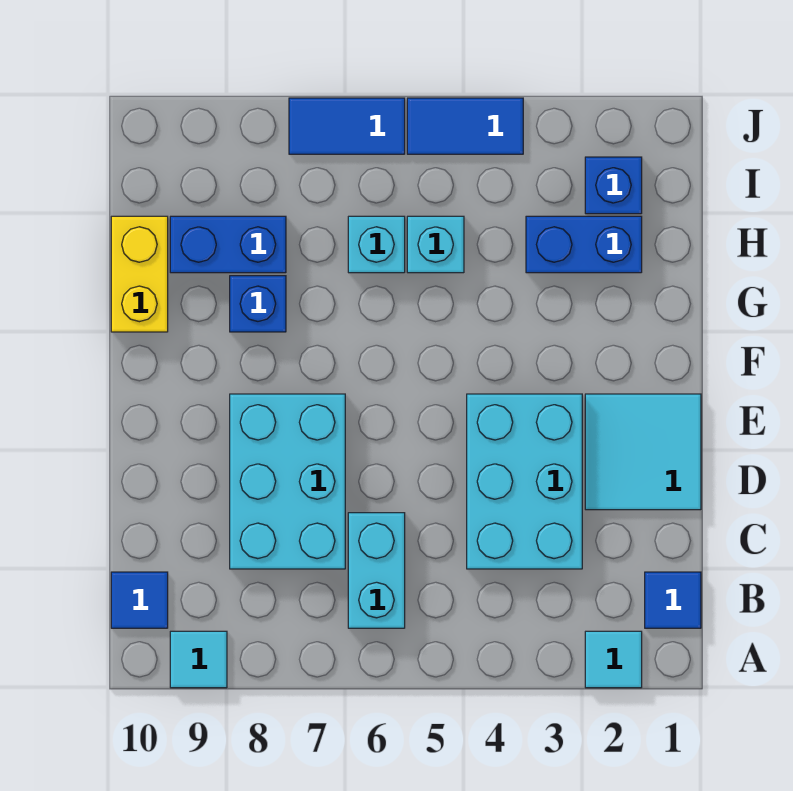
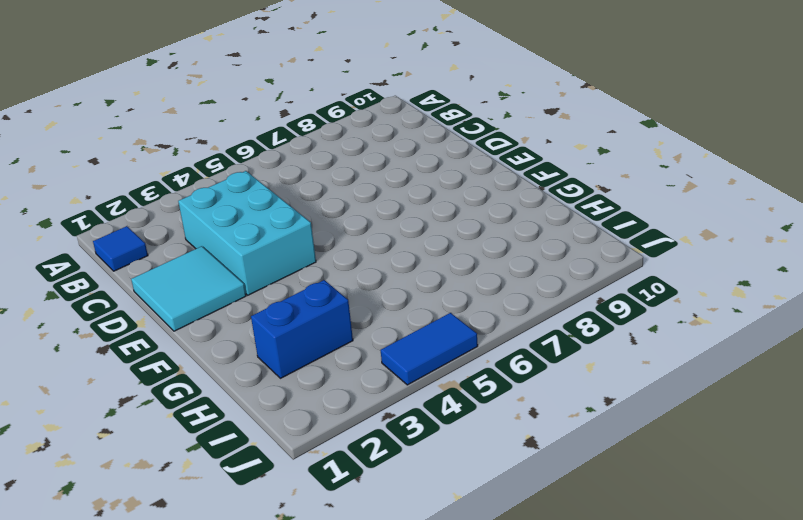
none -> cyan 1x1 tile [585,631,642,688]
none -> cyan 1x1 tile [170,631,227,688]
none -> cyan 1x2 brick [348,513,405,628]

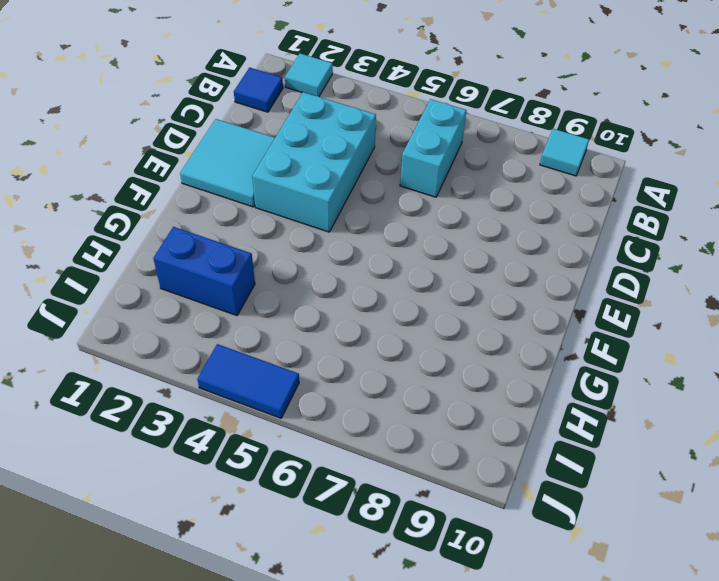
none -> blue 1x1 tile [111,572,168,628]
none -> cyan 2x3 brick [230,394,345,569]
none -> blue 1x1 brick [230,276,286,332]

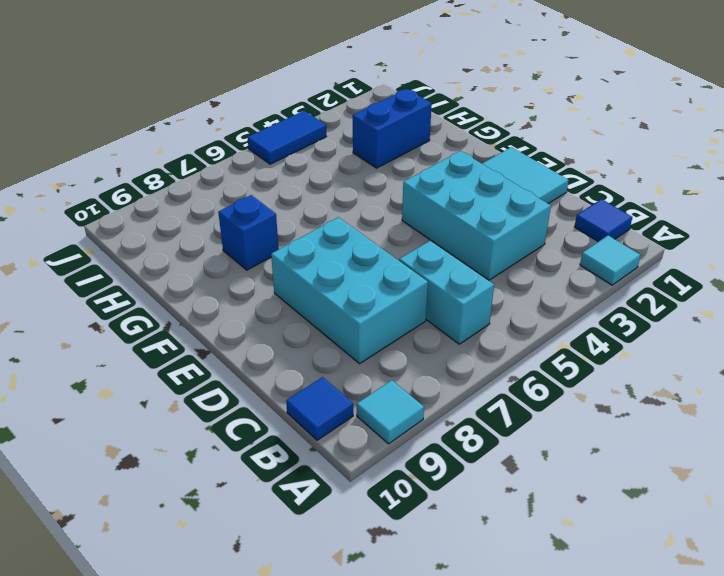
none -> yellow 1x2 brick [111,216,168,332]
none -> cyan 1x1 brick [407,216,464,273]
none -> cyan 1x1 brick [348,216,405,273]

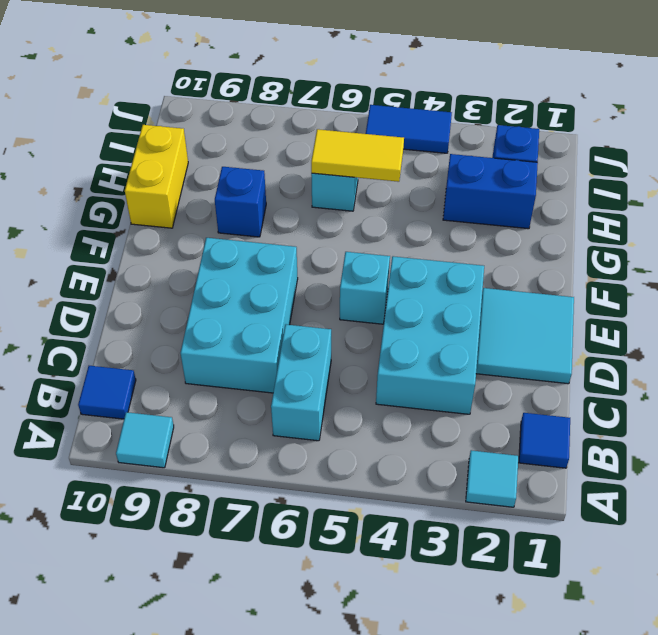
cyan 1x1 brick [340,252,390,324] -> cyan 1x1 brick moved to [407,216,464,273]
yellow 1x2 tile [311,129,404,182] -> none
none -> blue 1x2 brick [170,216,286,273]
none -> blue 1x2 tile [289,98,405,154]

